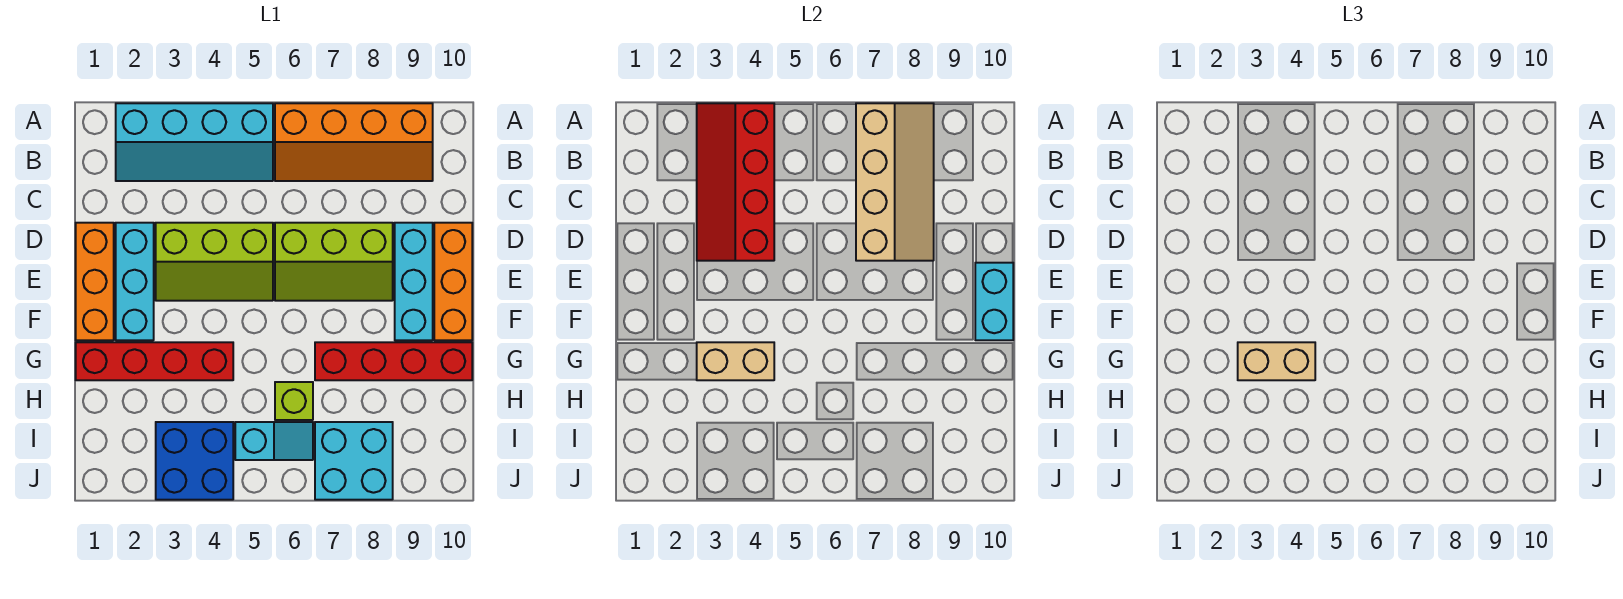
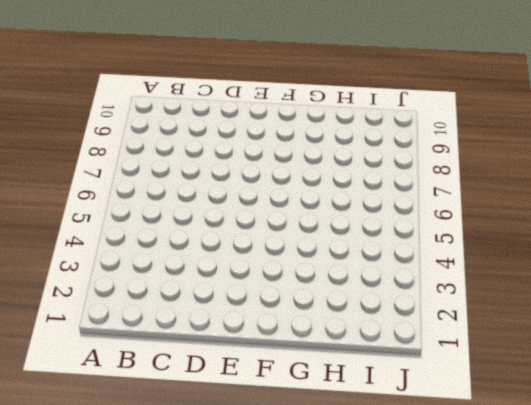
none -> cyan 2x4 slope [116,103,273,181]
none -> orange 2x4 slope [275,103,433,181]
none -> orange 1x3 brick [76,223,114,340]

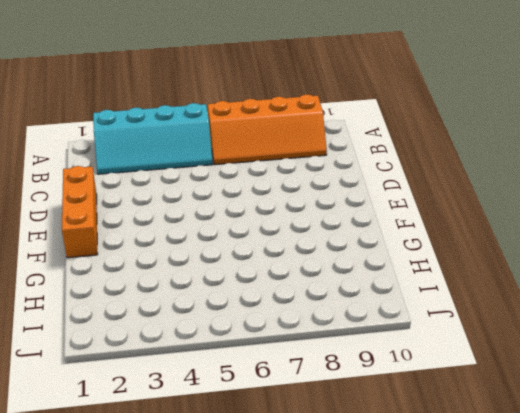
none -> cyan 1x3 brick [116,223,154,340]
none -> lime 2x3 slope [156,223,273,301]
none -> lime 2x3 slope [275,223,393,301]

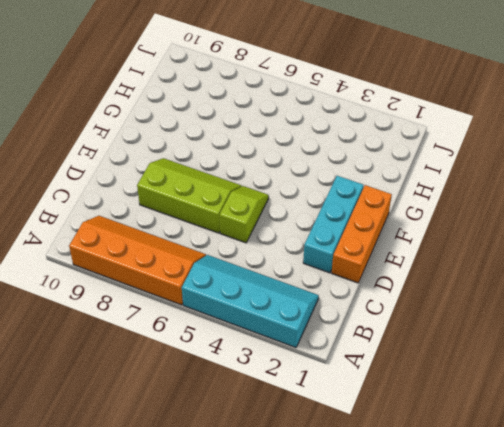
lime 1x2 slope [220,186,269,243] -> lime 2x3 slope [156,223,273,301]
none -> cyan 1x3 brick [395,223,433,340]
none -> orange 1x3 brick [434,223,472,340]
none -> red 1x4 brick [76,342,233,380]

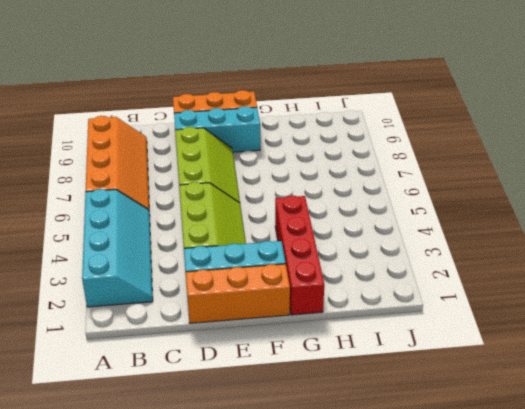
none -> red 1x4 brick [315,342,472,380]
none -> lime 1x1 brick [275,382,313,420]
none -> blue 2x2 brick [156,422,233,500]

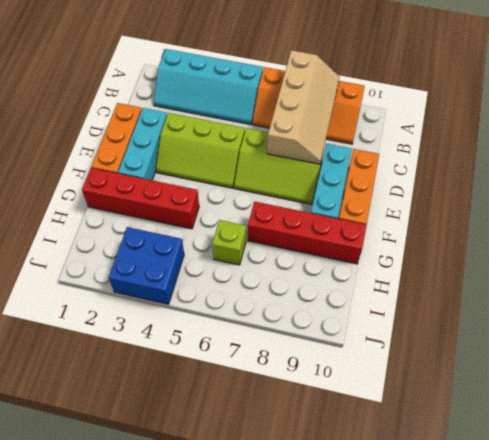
none -> cyan 1x2 slope [235,422,313,460]
none -> cyan 2x2 brick [315,422,393,500]
none -> red 2x4 slope [697,103,774,261]

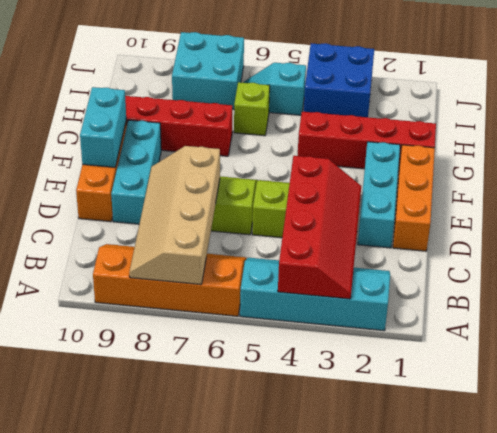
none -> tan 1x2 brick [697,342,774,380]
none -> tan 1x2 brick [1238,342,1315,380]

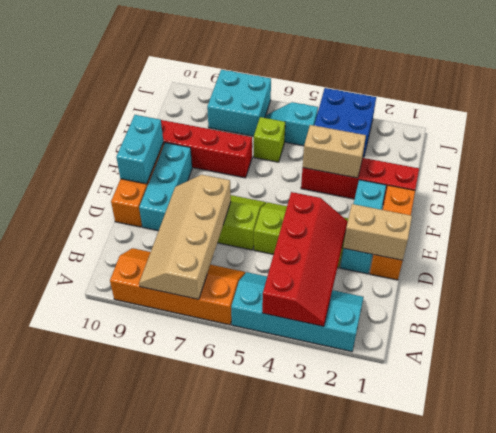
tan 1x2 brick [343,204,412,261] -> tan 1x2 brick moved to [1238,342,1315,380]

